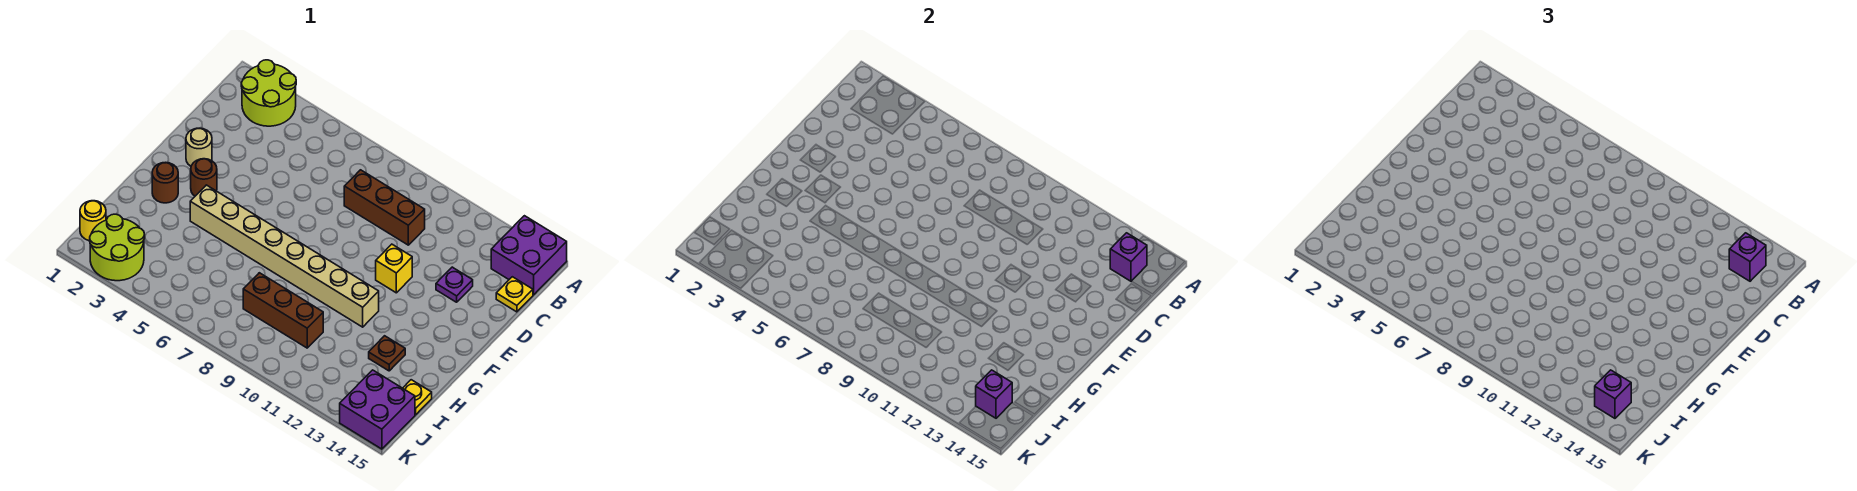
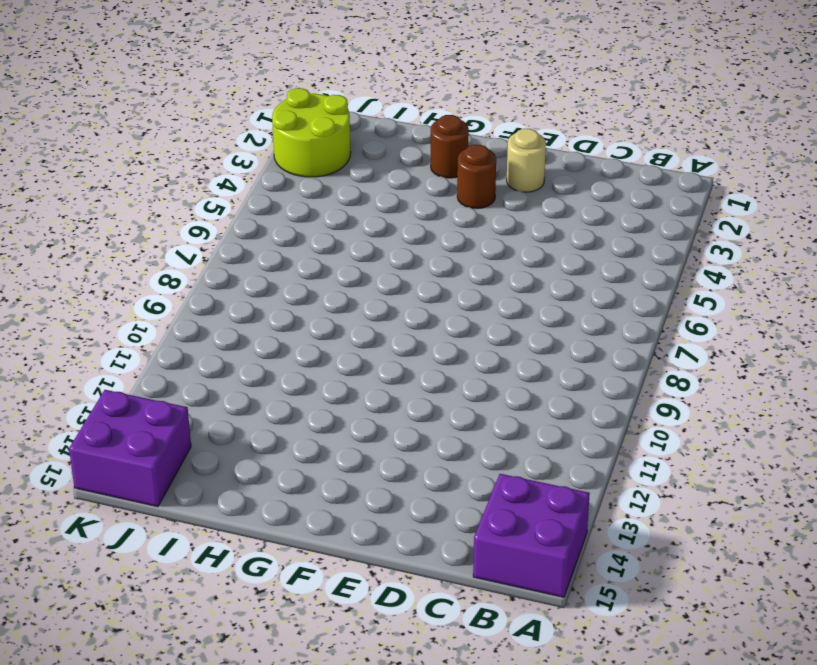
none -> lime 2x2 round brick [241,60,296,126]
none -> brown 1x3 brick [344,170,425,245]
none -> yellow 1x1 plate [496,277,533,312]

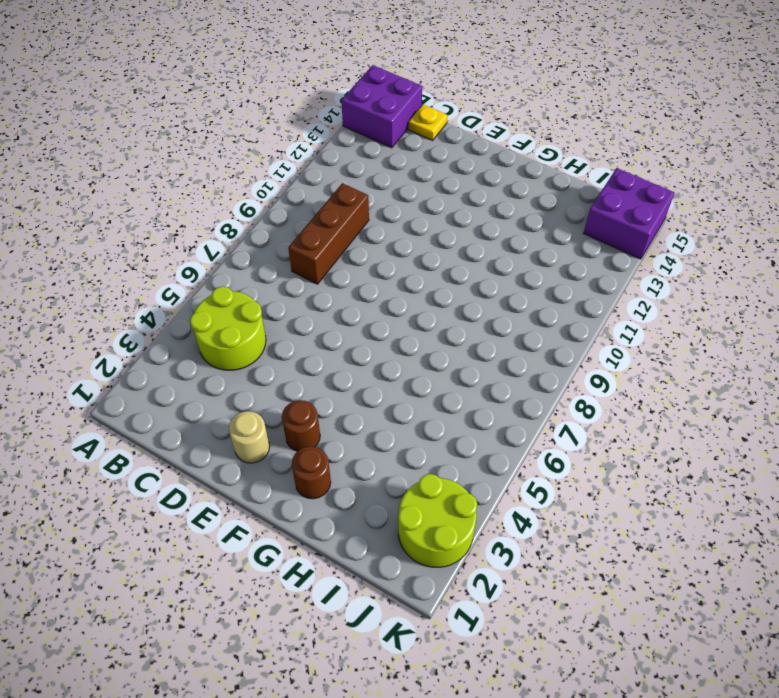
lime 2x2 round brick [190,286,266,370] -> lime 2x2 round brick moved to [241,60,296,126]
none -> purple 1x1 plate [436,267,473,302]
none -> yellow 1x1 brick [376,244,412,293]
none -> tan 1x8 brick [190,185,379,327]

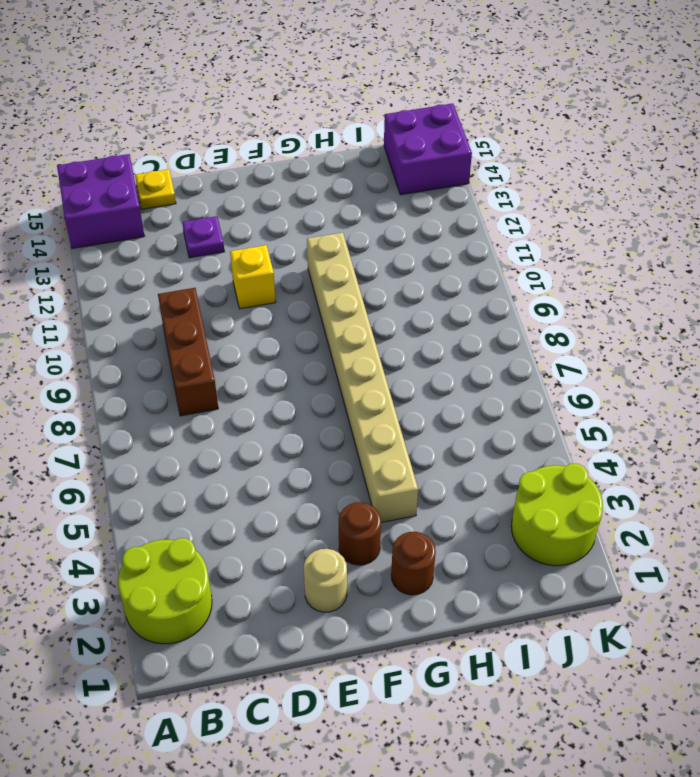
none -> brown 1x1 plate [369,336,405,371]
none -> brown 1x3 brick [243,273,323,348]
none -> yellow 1x1 plate [403,380,432,415]

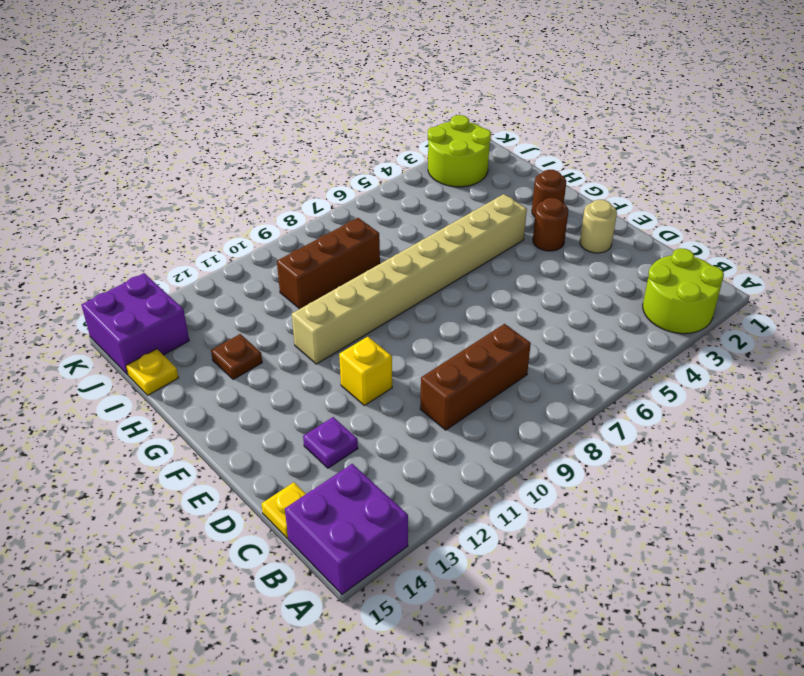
none -> yellow 1x1 round brick [80,201,106,241]
none -> purple 1x1 brick [1110,233,1147,281]
none -> purple 1x1 brick [976,370,1012,418]

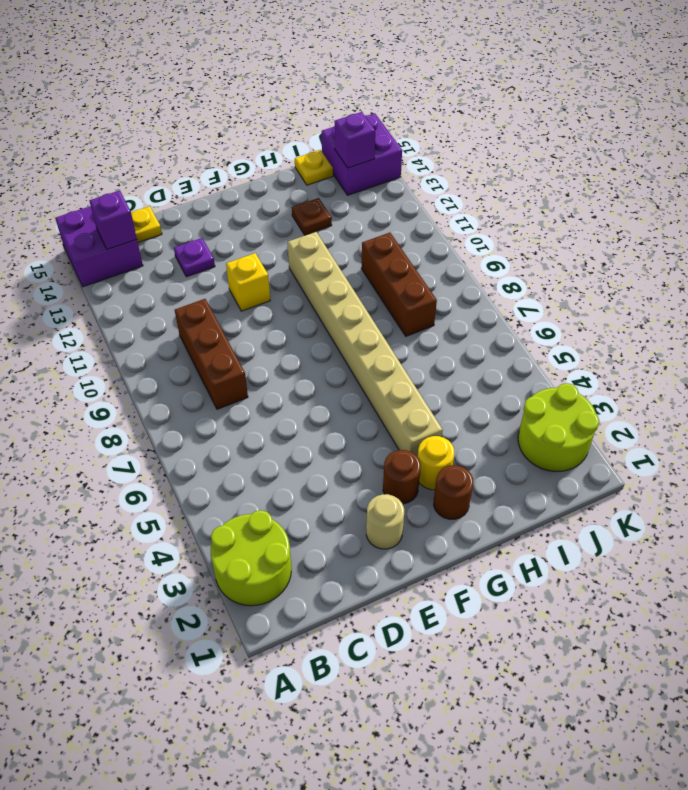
yellow 1x1 round brick [418,436,454,490] -> yellow 1x1 round brick moved to [80,201,106,241]
none -> purple 1x1 brick [1729,233,1766,281]
none -> purple 1x1 brick [1595,370,1631,418]

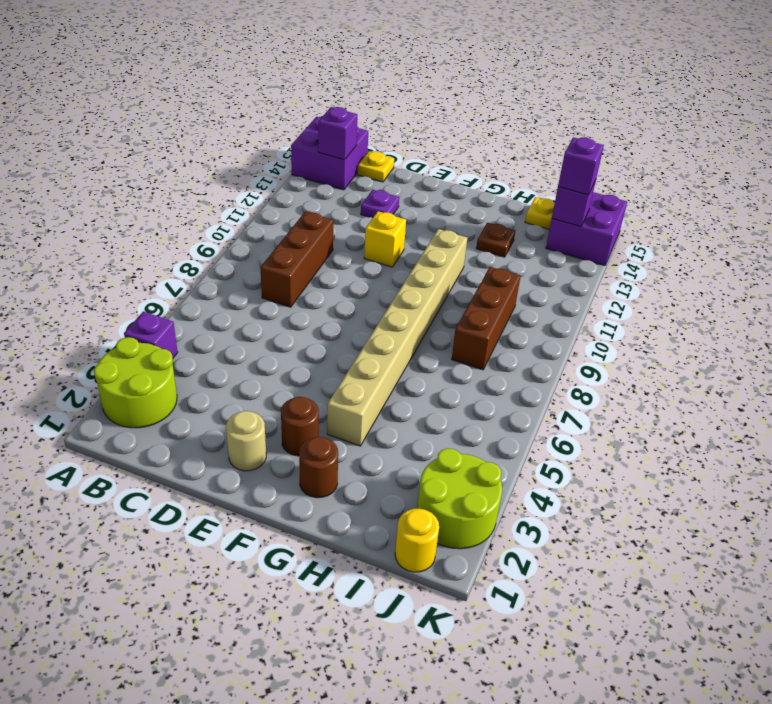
purple 1x1 brick [124,311,178,358] -> purple 1x1 brick moved to [1729,233,1766,281]

